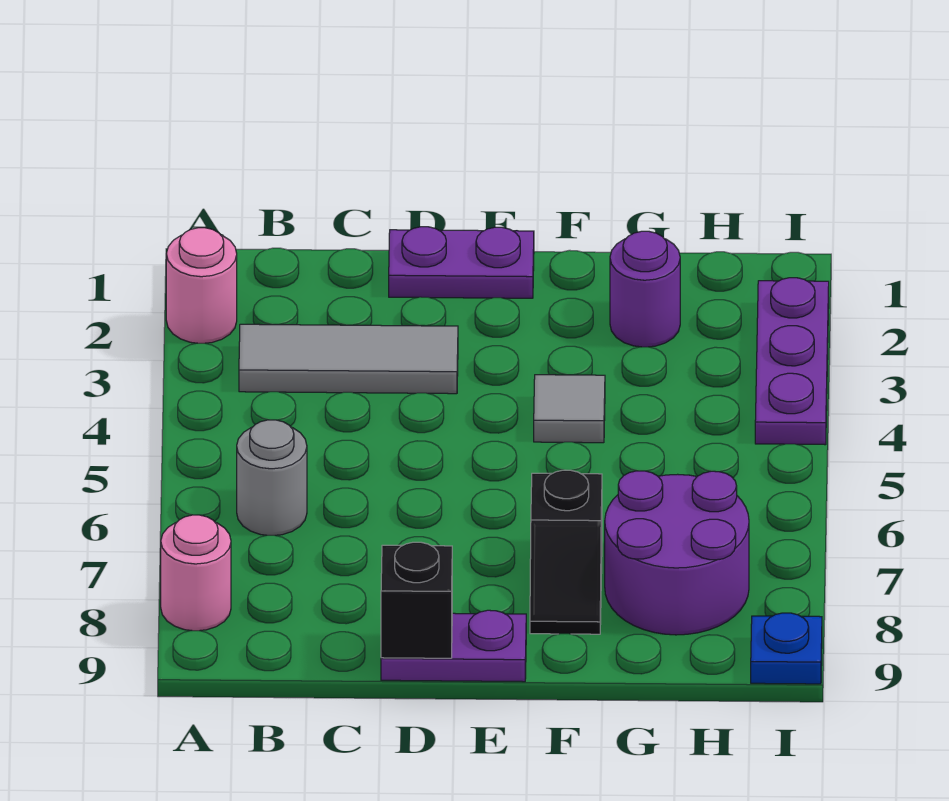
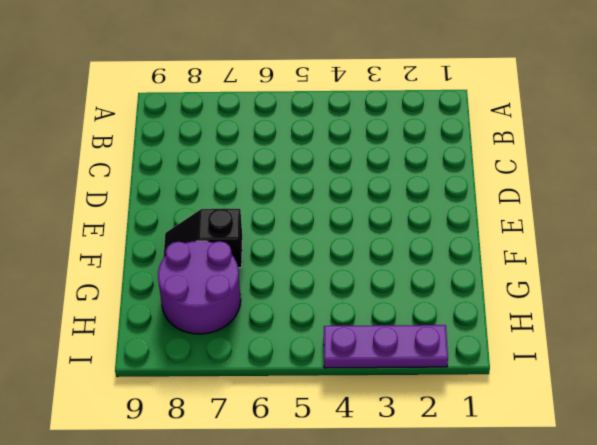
none -> pink 1x1 round brick [166,228,237,343]
none -> pink 1x1 round brick [161,515,231,631]
none -> grey 1x3 tile [239,324,458,394]

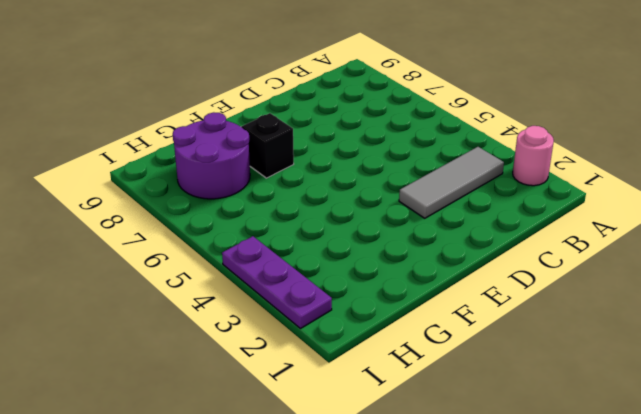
none -> pink 1x1 round brick [161,515,231,631]
none -> grey 1x1 round brick [237,420,307,535]
none -> purple 1x2 plate [389,227,534,298]

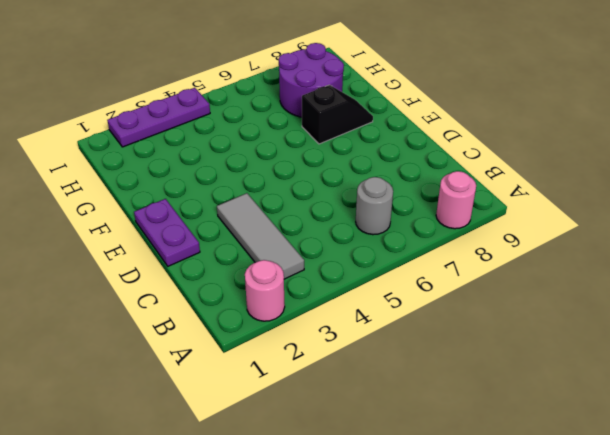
none -> purple 1x2 plate [381,610,526,682]
none -> grey 1x1 tile [534,375,605,443]
none -> purple 1x1 round brick [610,231,680,347]

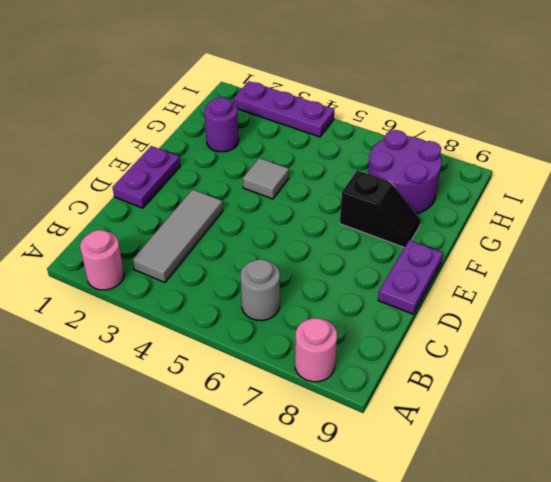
none -> blue 1x1 plate [751,613,822,684]
none -> black 1x1 brick [381,542,452,658]

